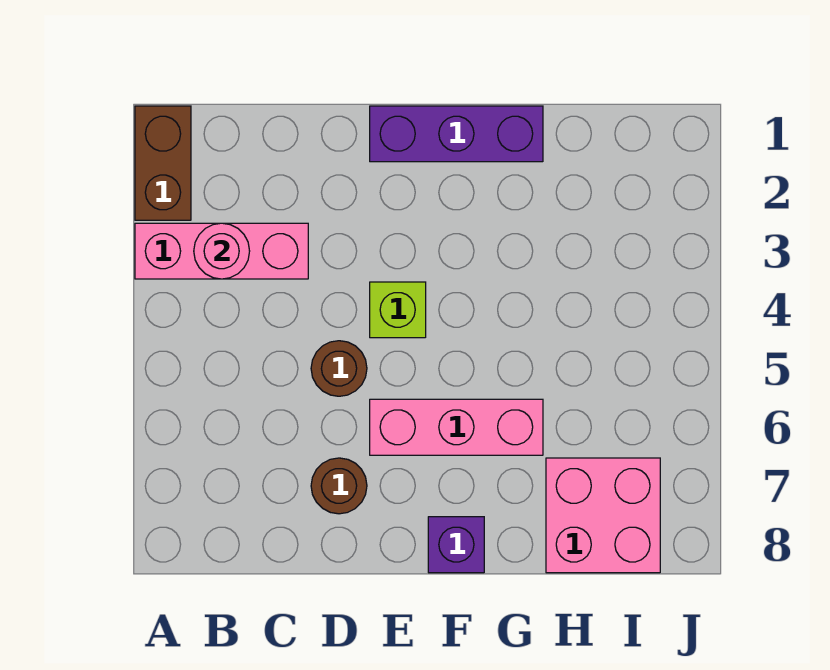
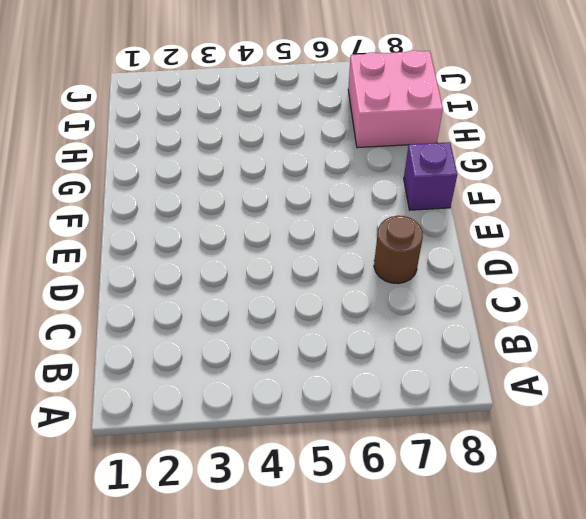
none -> brown 1x2 brick [135,106,191,220]
none -> pink 1x3 brick [135,223,308,279]

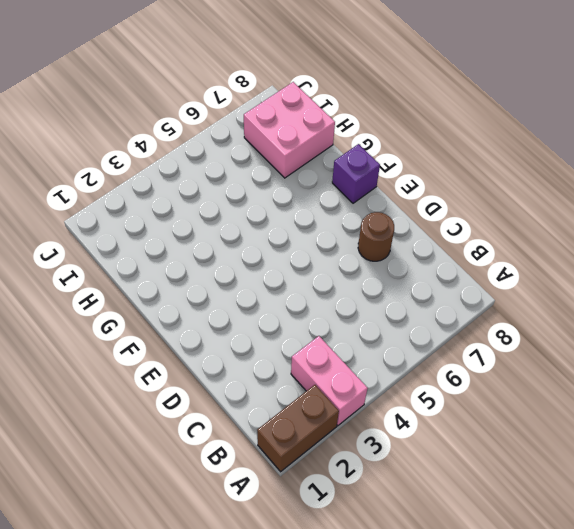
pink 1x2 brick [291,336,368,426] -> pink 1x3 brick [135,223,308,279]
none -> brown 1x1 round brick [311,341,367,396]
none -> purple 1x3 brick [370,106,543,162]

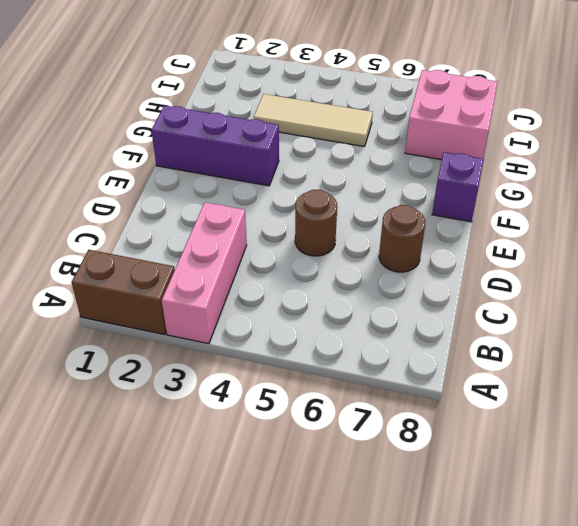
purple 1x3 brick [151,105,279,186] -> purple 1x3 brick turned to [370,106,543,162]
tan 1x3 tile [254,94,373,147] -> none
none -> lime 1x1 brick [370,282,426,338]
none -> pink 1x3 brick [370,399,543,455]

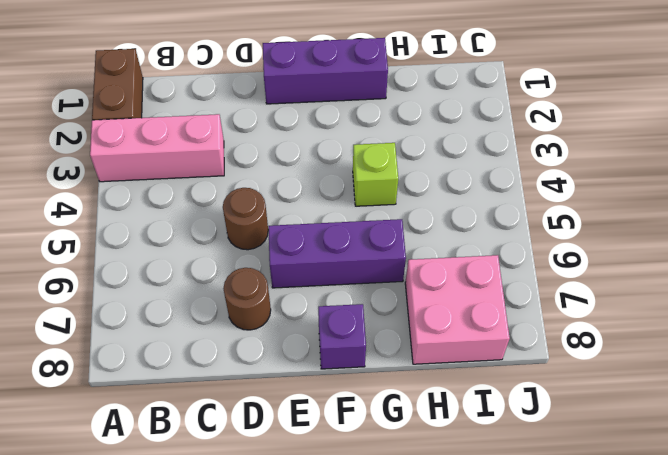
purple 1x3 brick [268,219,406,288] -> pink 1x3 brick [370,399,543,455]
lime 1x1 brick [353,143,398,206] -> lime 1x1 brick moved to [370,282,426,338]
none -> pink 1x1 round brick [194,223,250,279]

